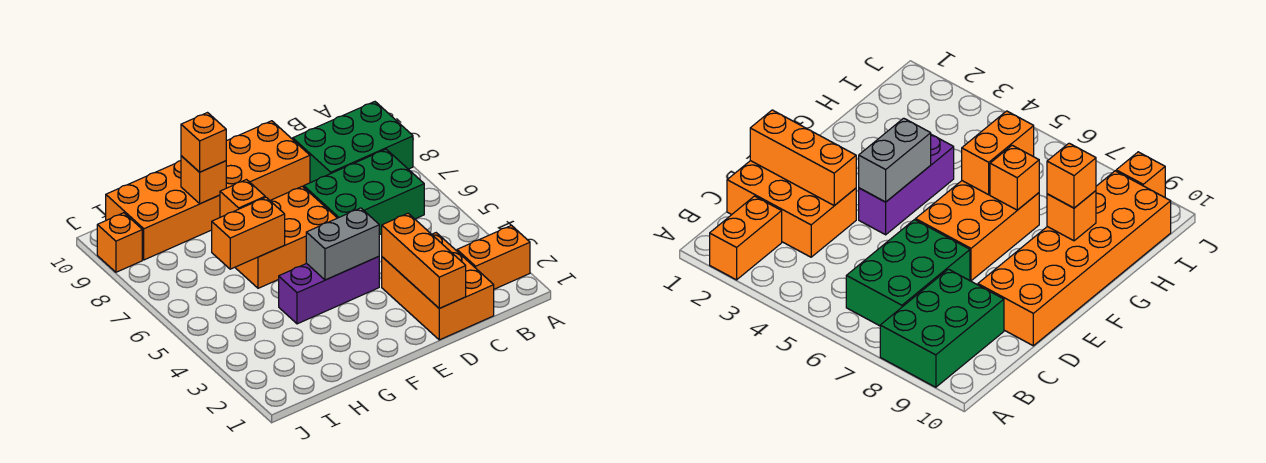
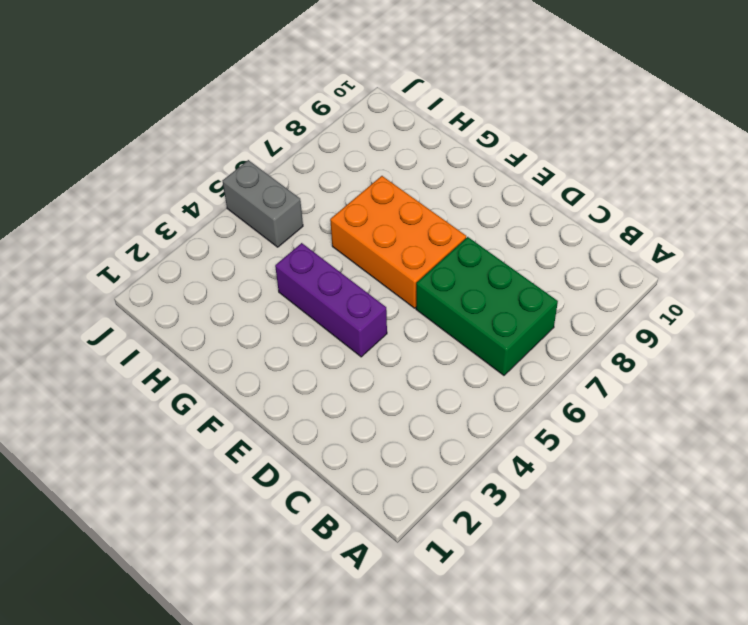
grey 1x2 brick [222,160,303,247] -> grey 1x2 brick moved to [306,208,379,280]
none -> orange 1x2 brick [457,225,530,289]
none -> green 2x3 brick [293,102,413,183]
none -> orange 2x3 brick [382,233,494,340]

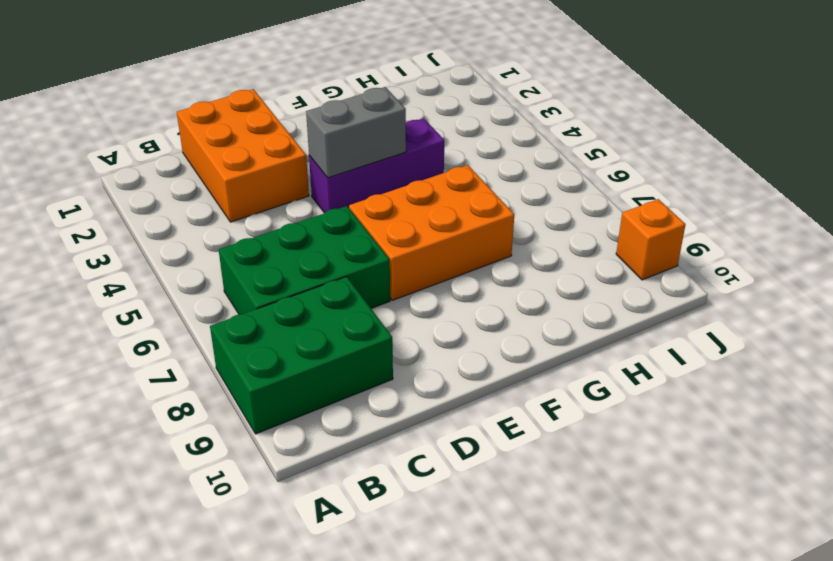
none -> orange 1x2 brick [457,225,530,289]
none -> orange 2x6 brick [106,121,310,260]
none -> orange 1x3 brick [382,213,466,308]

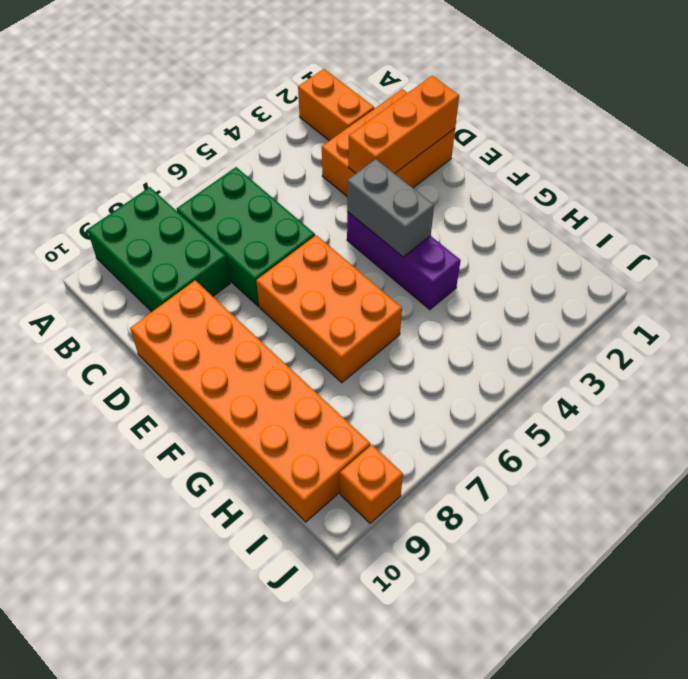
none -> orange 1x2 brick [212,197,285,269]
none -> orange 1x1 brick [220,180,265,217]
none -> orange 1x1 brick [181,156,226,204]

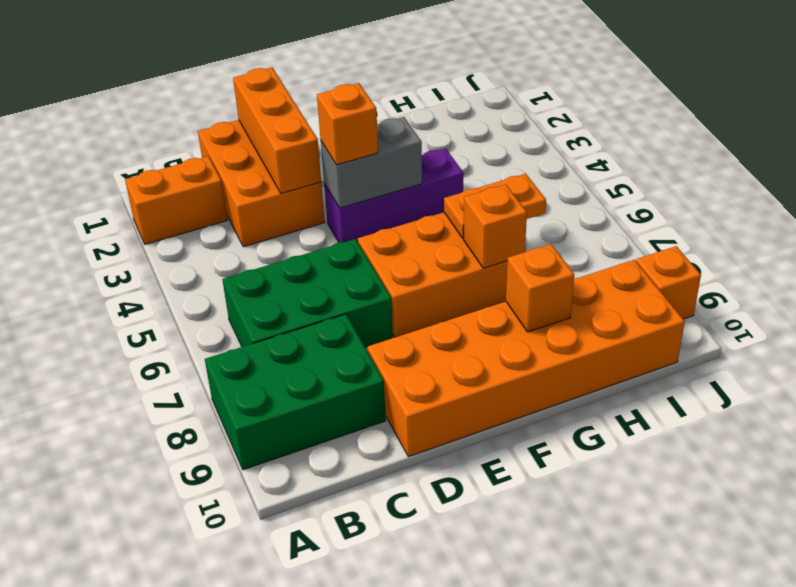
orange 1x1 brick [317,83,378,165] -> orange 1x1 brick moved to [181,113,226,172]
orange 1x2 plate [444,174,546,238] -> orange 1x2 brick [212,197,285,269]

